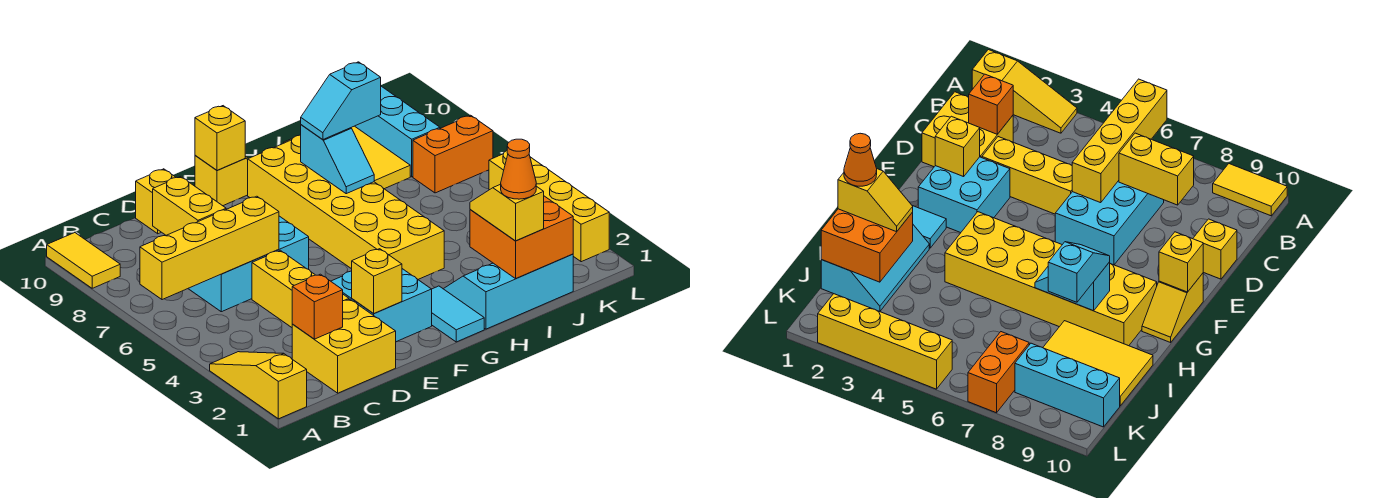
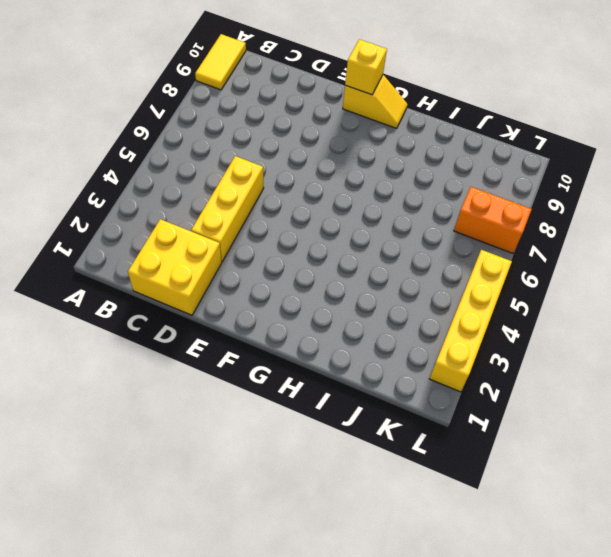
none -> yellow 1x3 slope [210,352,307,419]
none -> cyan 2x3 brick [188,216,309,312]
none -> yellow 1x1 brick [136,169,176,234]

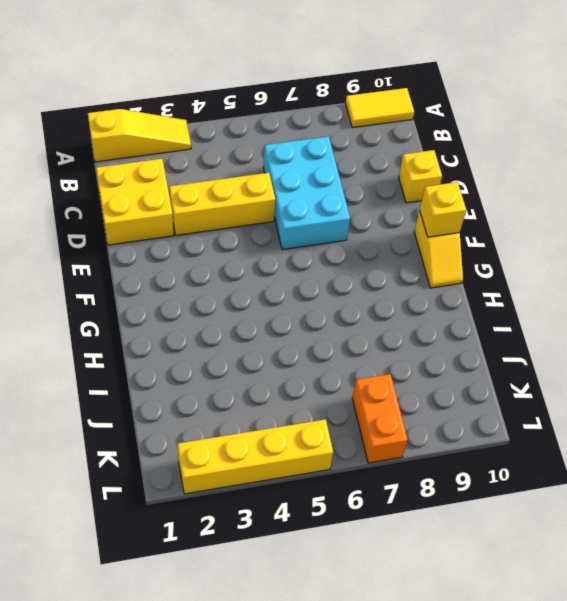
none -> cyan 2x2 brick [331,269,432,342]
none -> cyan 1x2 tile [432,286,484,342]
none -> yellow 2x6 brick [248,135,444,279]

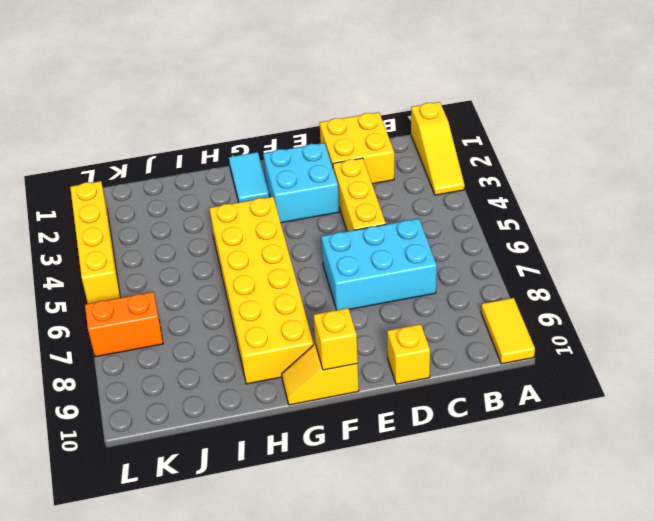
none -> cyan 2x3 slope [444,254,573,329]
none -> yellow 2x3 tile [284,126,410,189]
none -> cyan 1x3 brick [355,86,440,177]

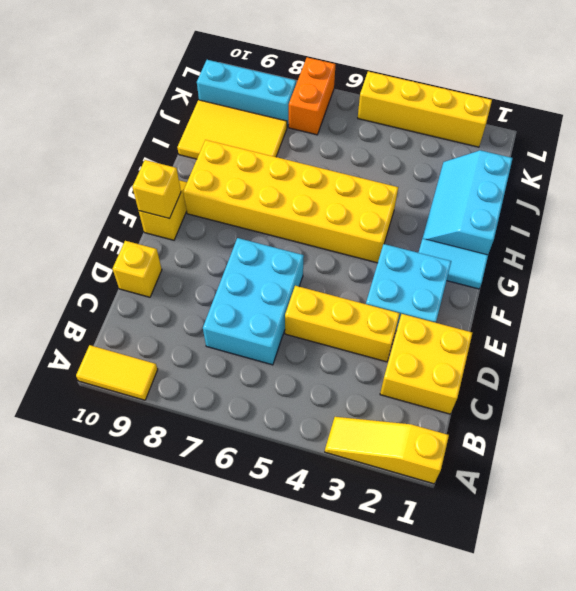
none -> yellow 1x4 brick [140,196,279,300]
none -> orange 1x1 brick [292,274,343,339]
none -> yellow 1x2 brick [153,177,226,235]

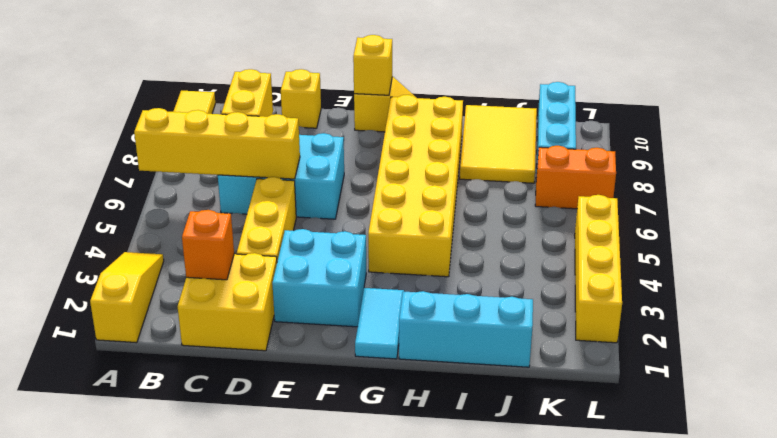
none -> yellow 1x1 brick [352,249,402,314]
none -> cyan 1x2 slope [301,125,374,194]
none -> orange 2x2 brick [470,196,573,279]

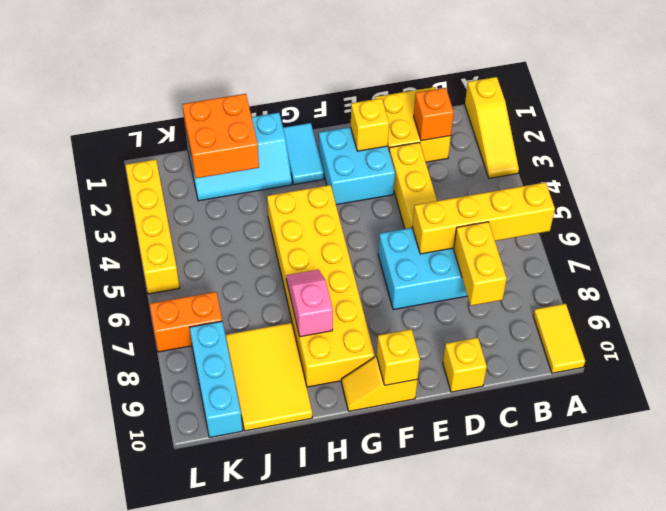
pink 1x2 slope [286,270,333,337] -> cyan 1x2 slope [301,125,374,194]
none -> cyan 1x2 slope [301,62,381,139]
none -> yellow 1x2 slope [470,184,544,241]
none -> orange 1x1 cone [501,139,536,199]

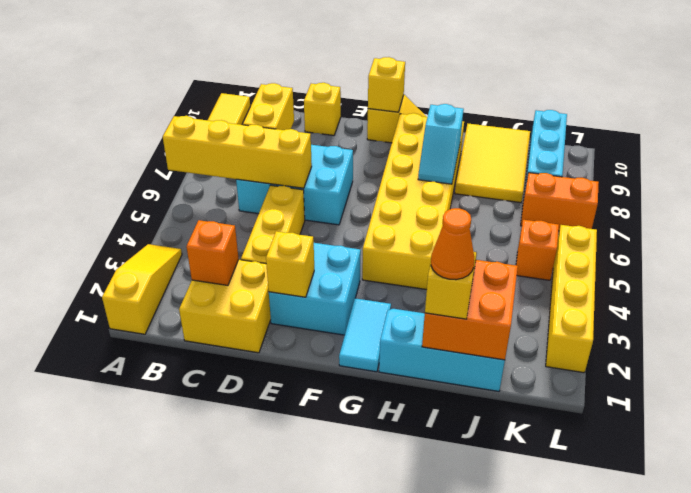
orange 1x1 brick [516,220,559,280] -> none
none -> cyan 1x2 slope [301,62,381,139]

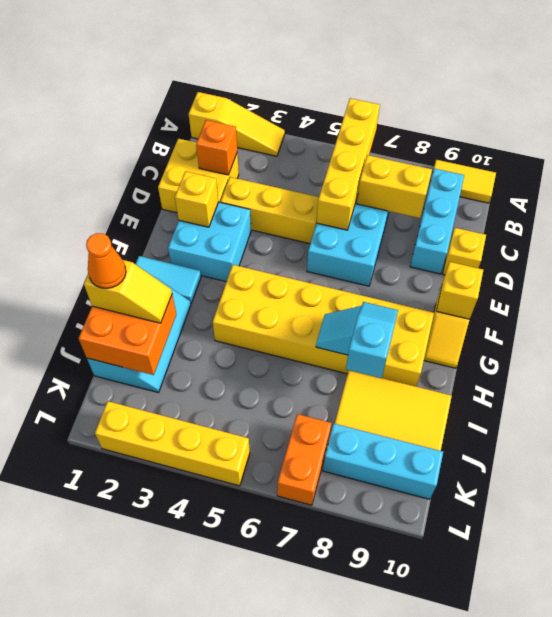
cyan 1x3 brick [410,168,464,274] -> none

